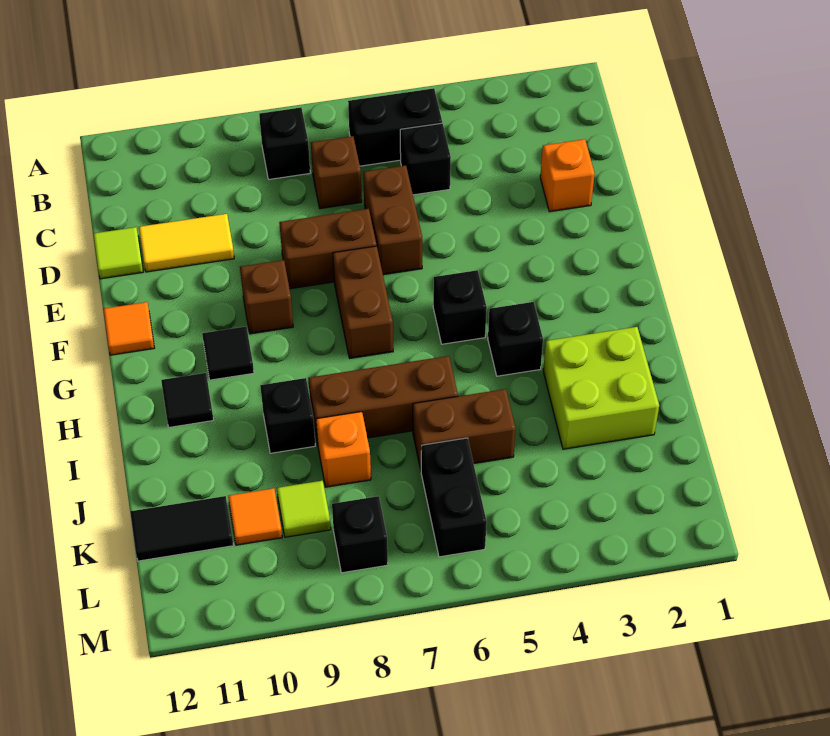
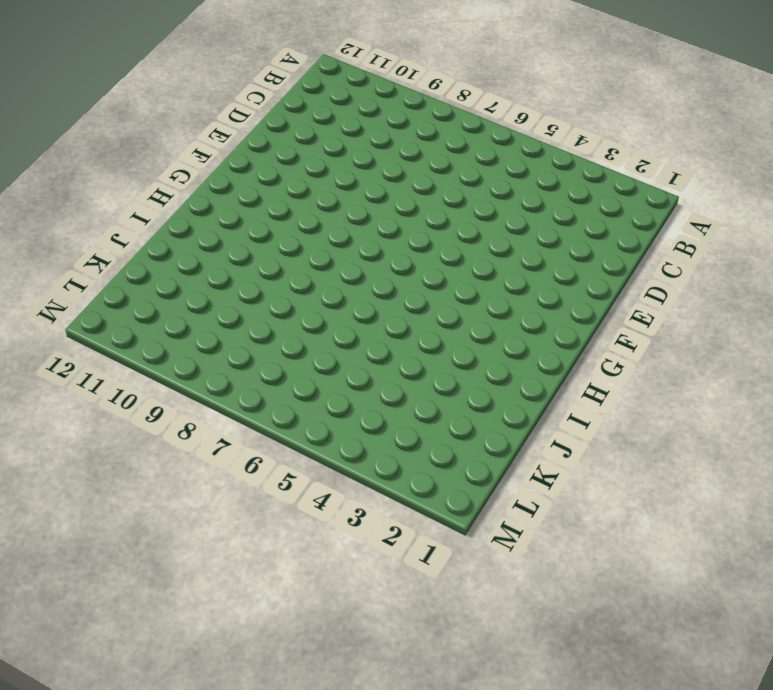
none -> black 1x2 brick [348,88,442,166]
none -> black 1x1 brick [259,108,310,179]
none -> black 1x1 brick [400,123,451,195]

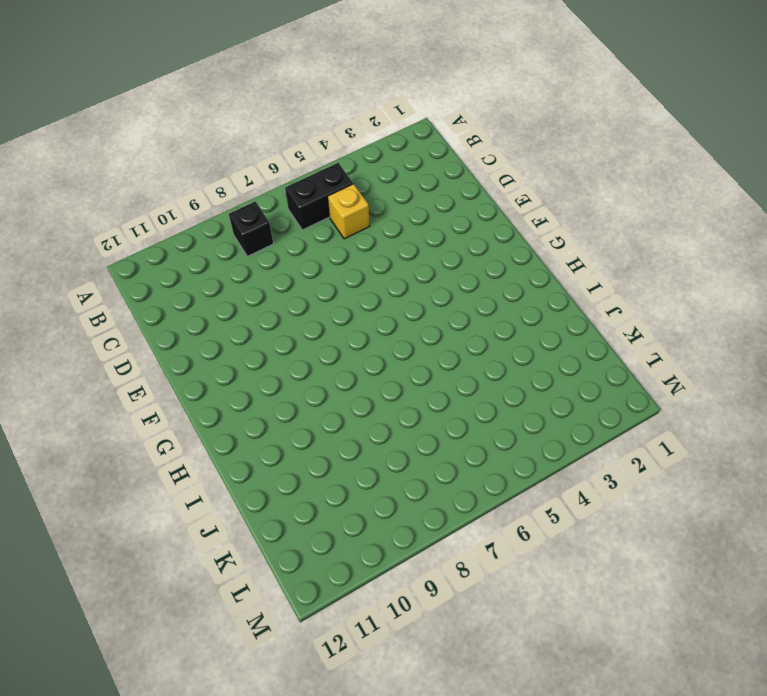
yellow 1x1 brick [328,184,370,239] -> black 1x1 brick [400,123,451,195]
none -> brown 1x1 brick [311,136,362,209]
none -> orange 1x1 brick [540,139,595,212]
none -> brown 1x2 brick [363,166,422,275]

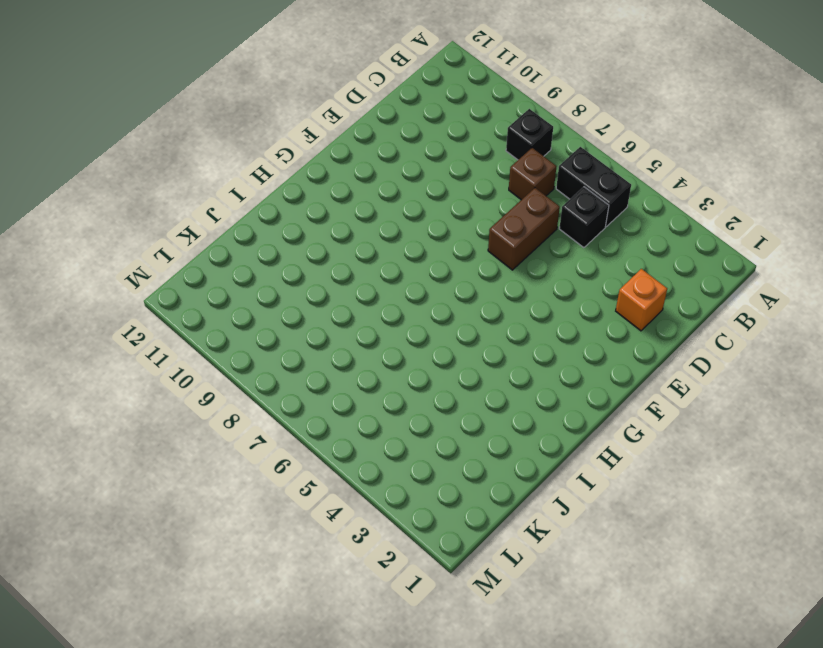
none -> yellow 1x2 tile [139,214,234,272]
none -> lime 1x1 tile [93,227,143,279]
none -> brown 1x2 brick [279,209,376,289]

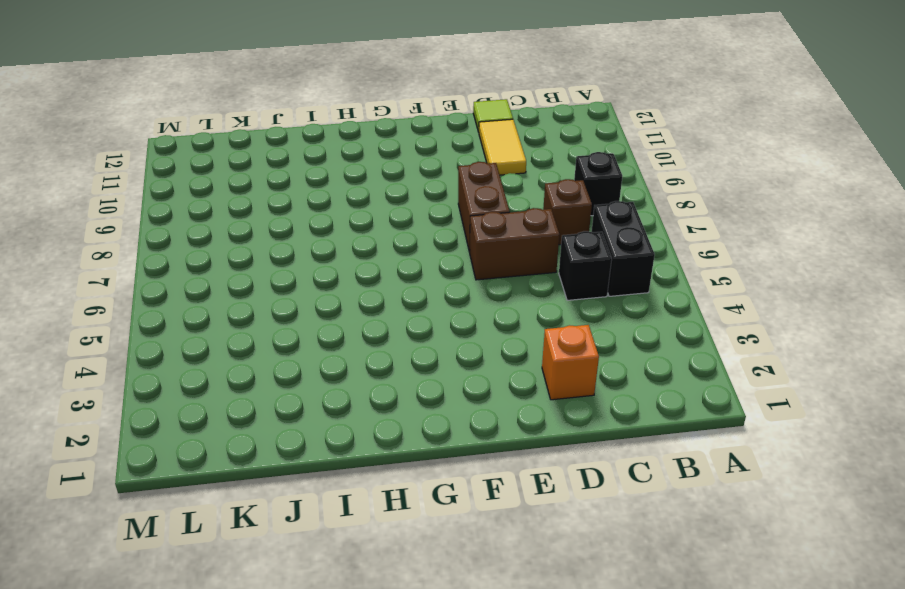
none -> brown 1x2 brick [333,246,393,358]
none -> brown 1x1 brick [240,260,293,334]
none -> orange 1x1 tile [103,302,154,355]

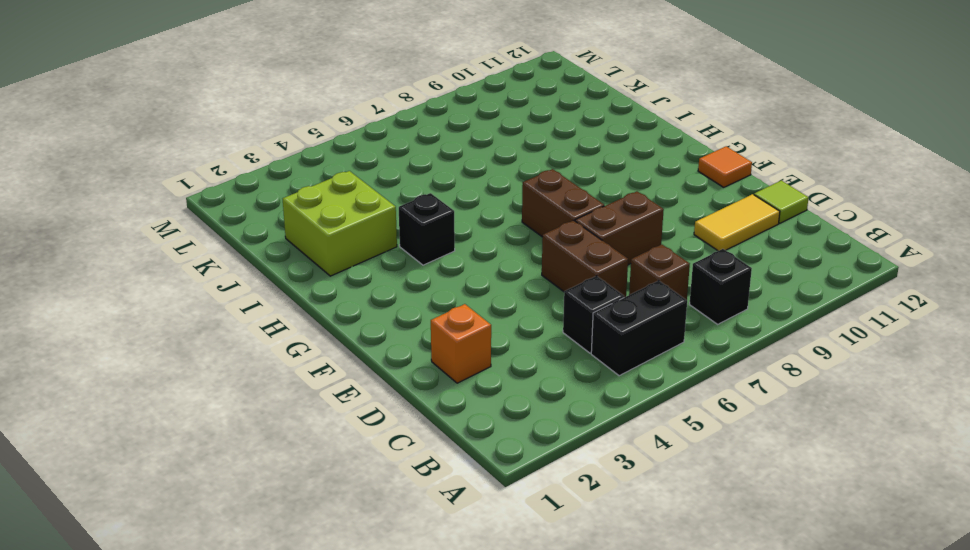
none -> brown 1x1 brick [240,260,293,334]
none -> black 1x1 brick [433,270,487,344]
none -> black 1x1 tile [202,327,254,380]

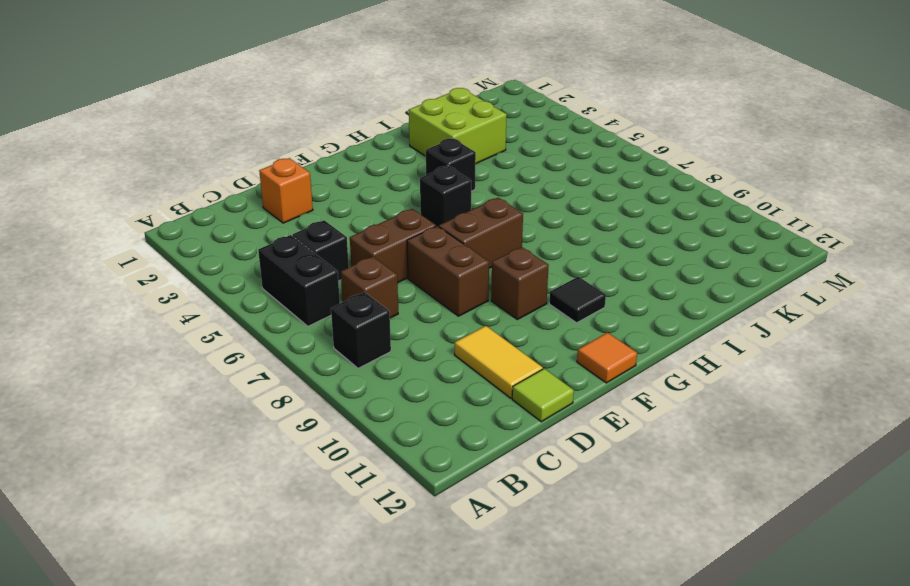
none -> black 1x1 tile [161,373,214,427]
none -> brown 1x3 brick [308,356,458,444]
none -> black 1x1 brick [260,378,315,453]

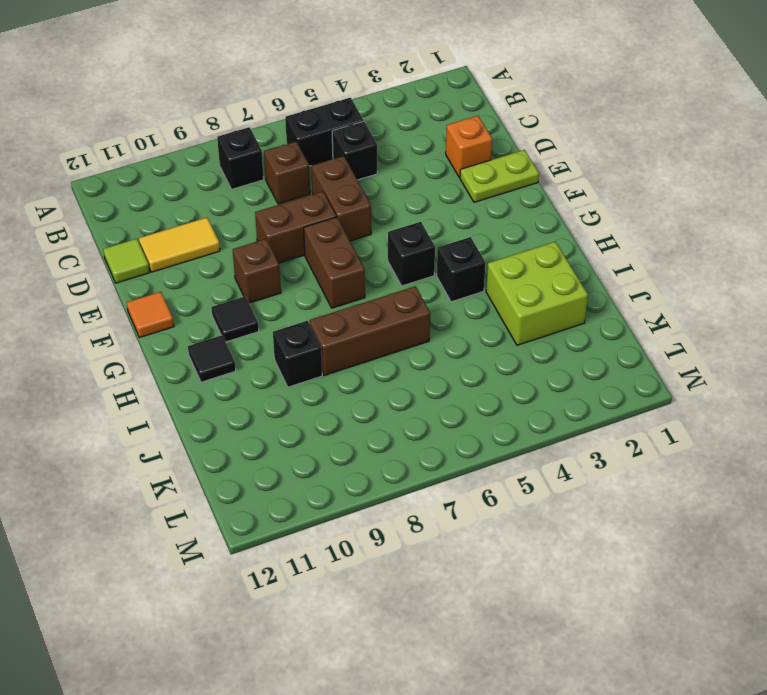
lime 1x2 plate [460,150,539,202] -> none
none -> brown 1x2 brick [413,389,516,470]
none -> orange 1x1 brick [316,412,371,487]
none -> black 1x2 brick [421,438,487,557]

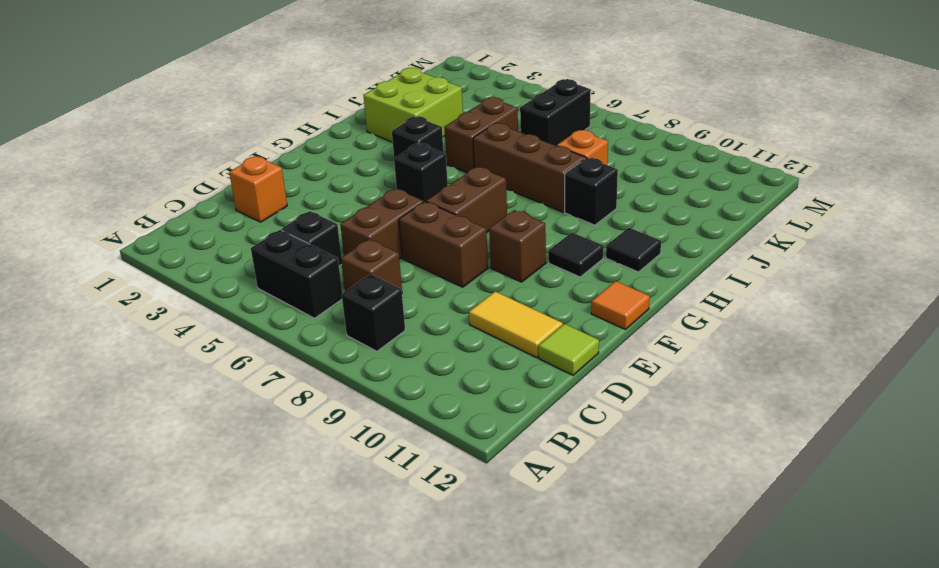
brown 1x2 brick [444,97,518,173] -> brown 1x2 brick turned to [413,389,516,470]
none -> lime 1x1 tile [277,481,331,537]
none -> orange 1x1 tile [228,488,282,545]
none -> black 1x2 tile [130,496,233,561]

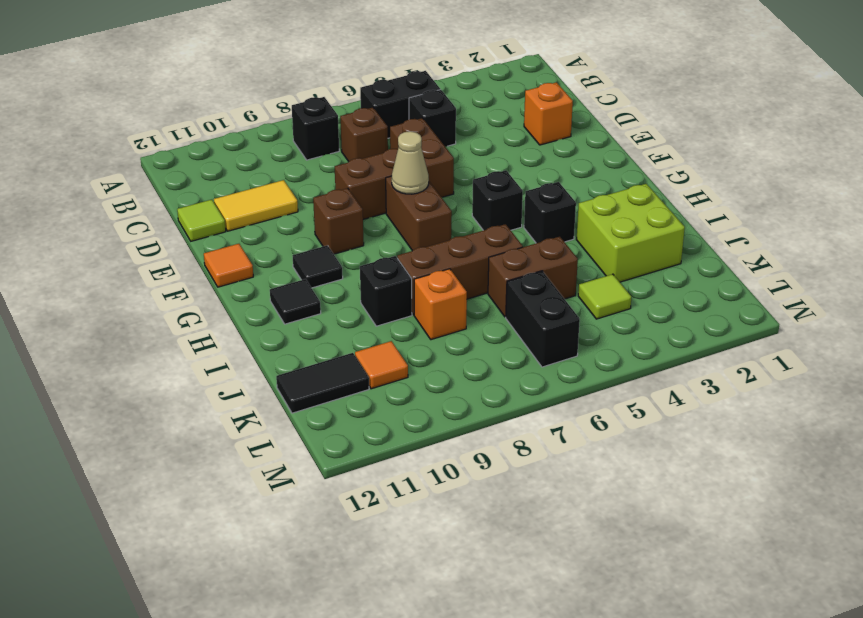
tan 1x1 cone [392,131,429,194] -> none
lime 1x1 tile [578,274,631,319] -> lime 1x1 tile moved to [277,481,331,537]
none -> black 1x1 brick [332,496,388,573]

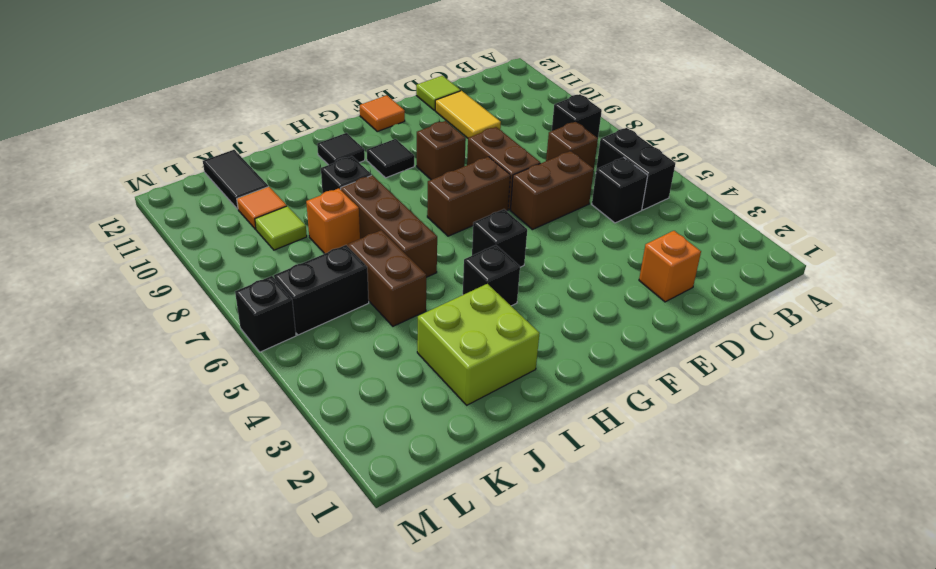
black 1x1 brick [235,276,296,352] -> black 1x1 brick moved to [332,496,388,573]

